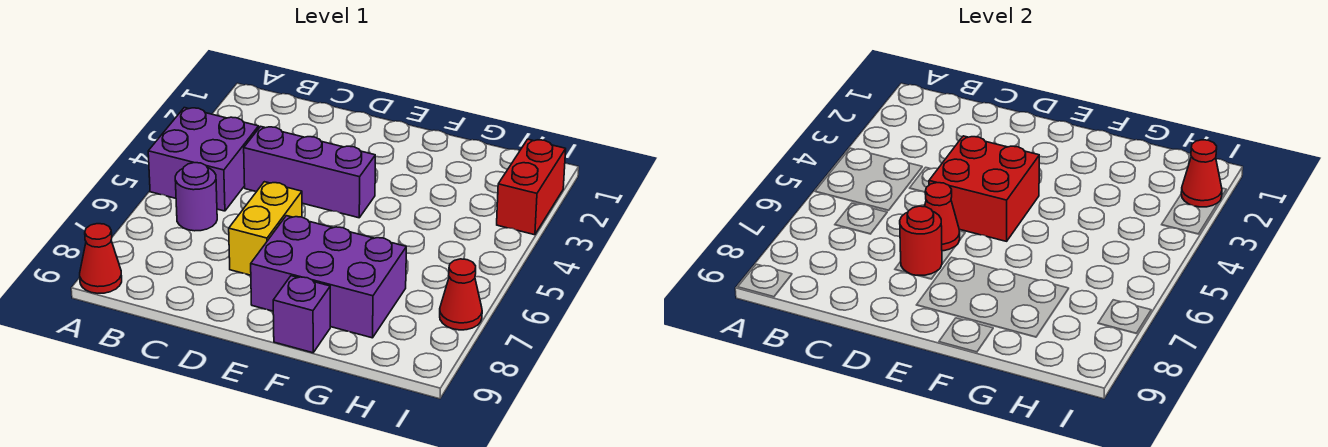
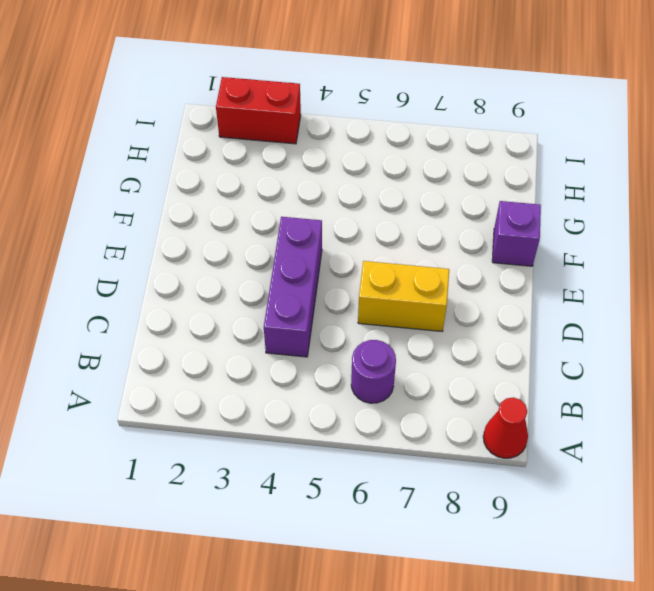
none -> purple 2x2 brick [148,108,259,211]
none -> purple 2x3 brick [251,216,406,338]
none -> red 1x1 cone [440,259,482,330]

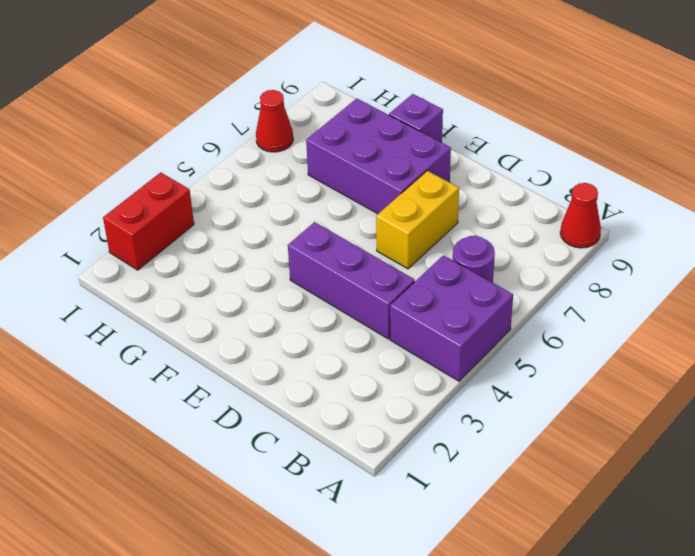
none -> red 2x2 brick [929,136,1039,241]
none -> red 1x1 cone [925,183,960,251]
none -> red 1x1 round brick [900,206,942,275]

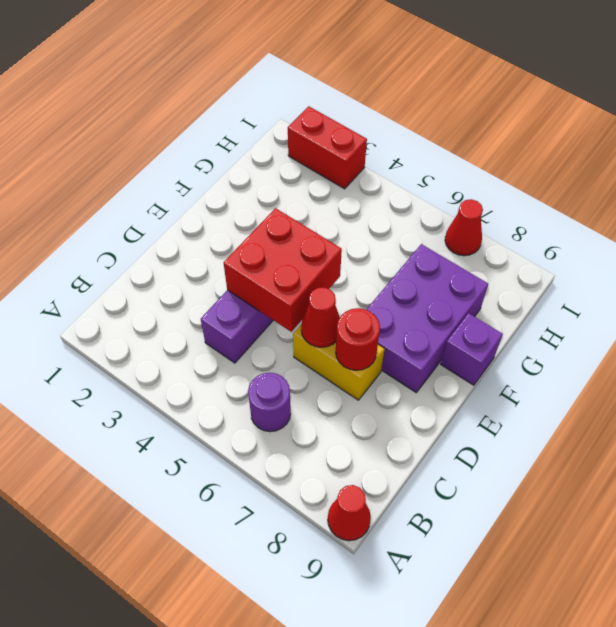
none -> purple 2x2 brick [148,108,259,211]
none -> red 1x1 cone [1181,140,1222,207]

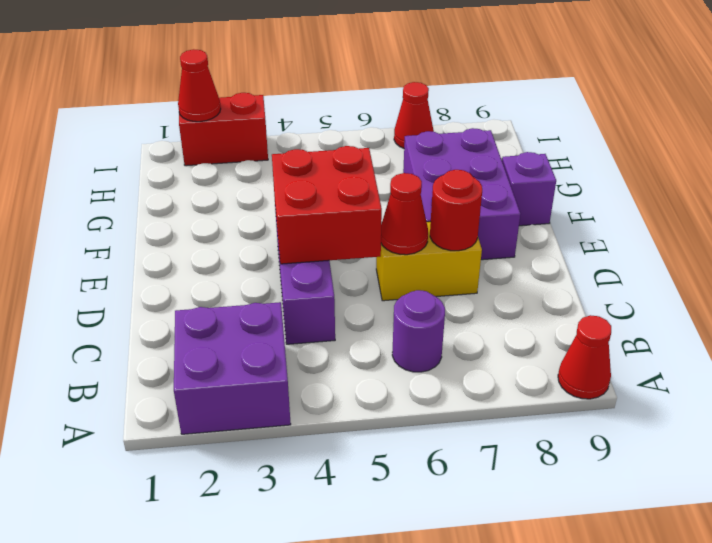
purple 2x2 brick [174,302,291,434] -> purple 2x2 brick moved to [148,108,259,211]

